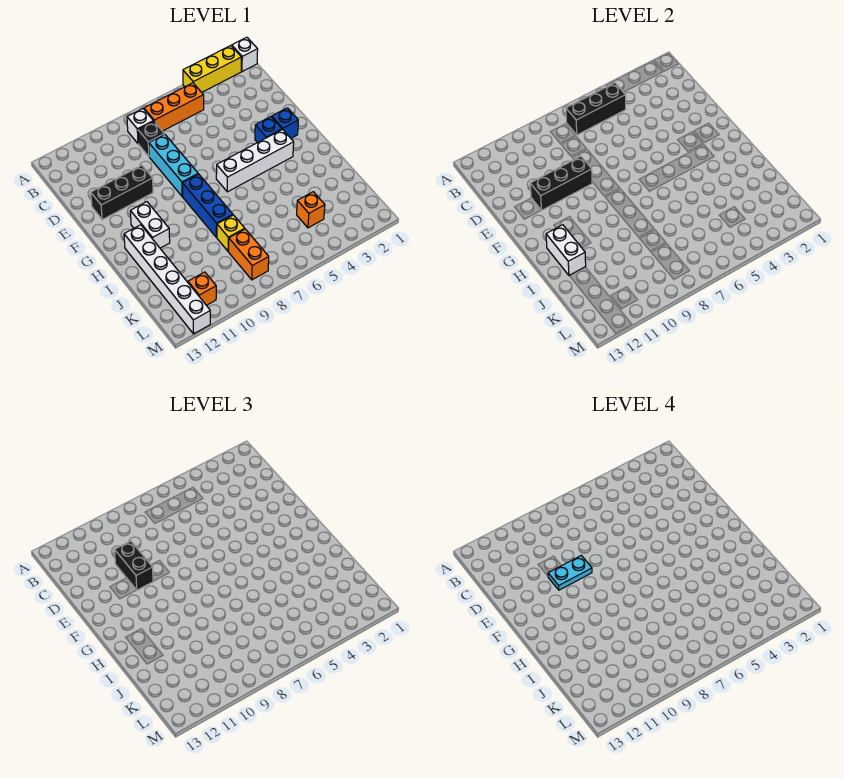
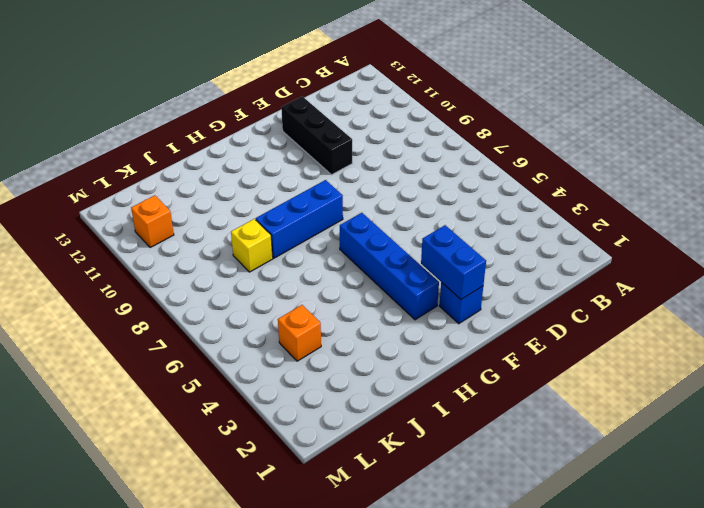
blue 1x2 brick [421,225,486,299] -> none
blue 1x4 brick [340,213,439,320] -> white 1x4 brick [216,129,294,192]
none -> white 1x1 brick [232,37,258,72]
none -> yellow 1x3 brick [183,46,241,92]
none -> orange 1x3 brick [144,83,204,131]

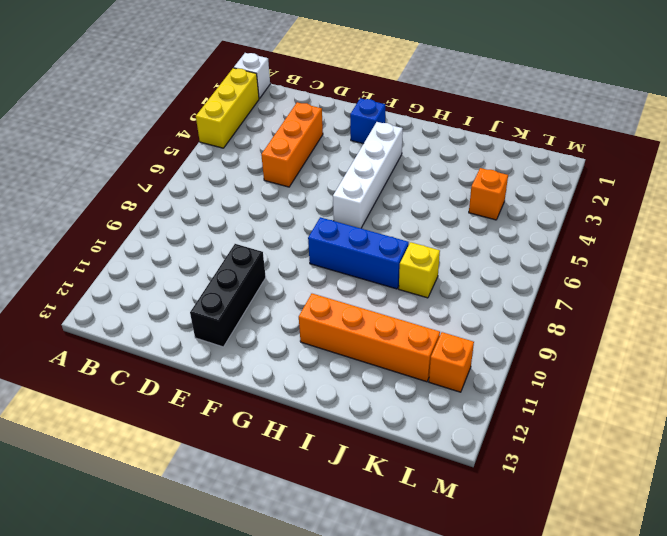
orange 1x3 brick [261,102,323,187] -> orange 1x3 brick moved to [144,83,204,131]
orange 1x4 brick [299,294,440,382] -> white 1x2 brick [130,202,170,248]
none -> white 1x1 brick [127,109,153,143]
none -> black 1x1 brick [138,121,164,156]
none -> cyan 1x3 brick [149,134,198,197]

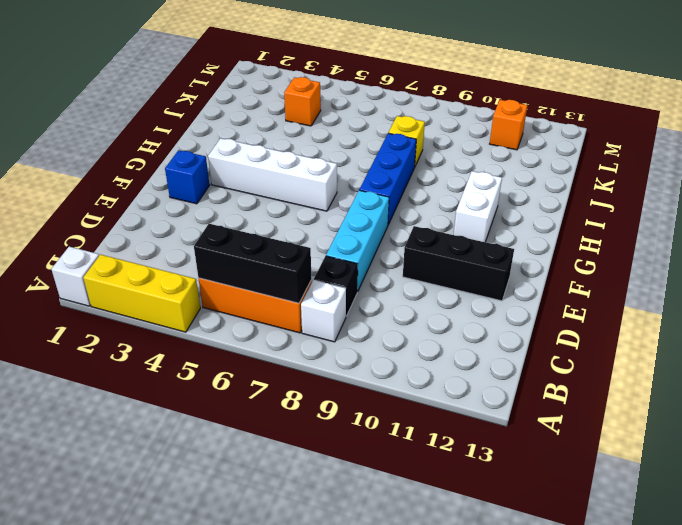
none -> blue 1x1 brick [255,117,282,143]
none -> white 1x6 brick [124,225,210,334]
none -> orange 1x2 brick [229,229,269,280]

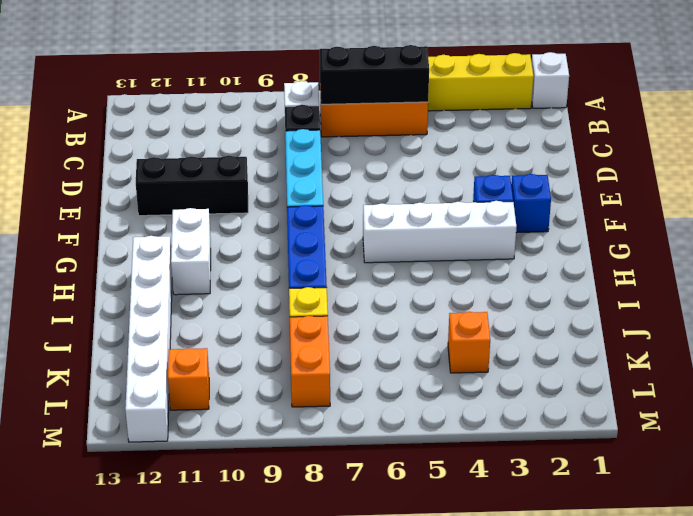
none -> black 1x3 brick [530,157,592,210]
none -> white 1x2 brick [546,225,586,275]
none -> black 1x2 brick [115,541,153,590]

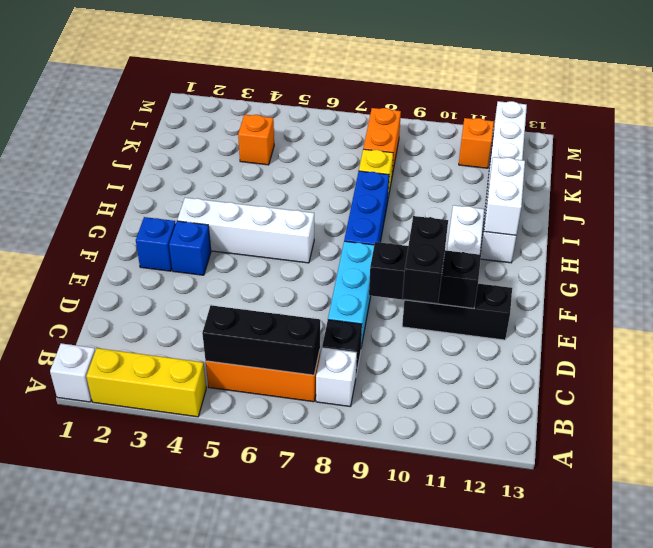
none -> cyan 1x2 plate [548,555,592,590]

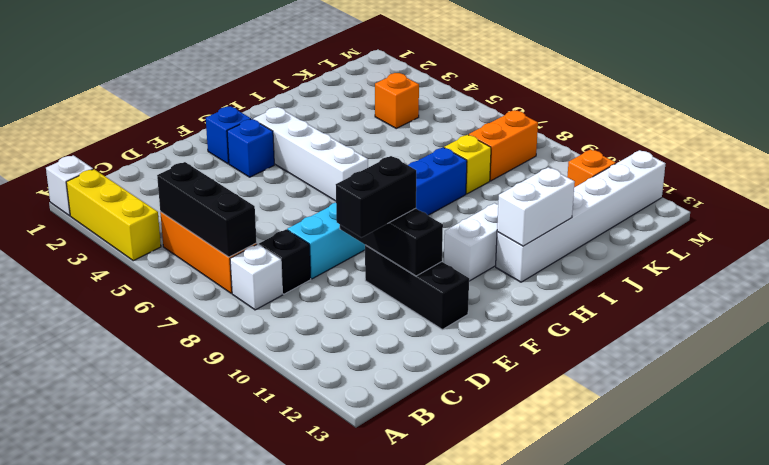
none -> cyan 1x2 plate [548,555,592,590]

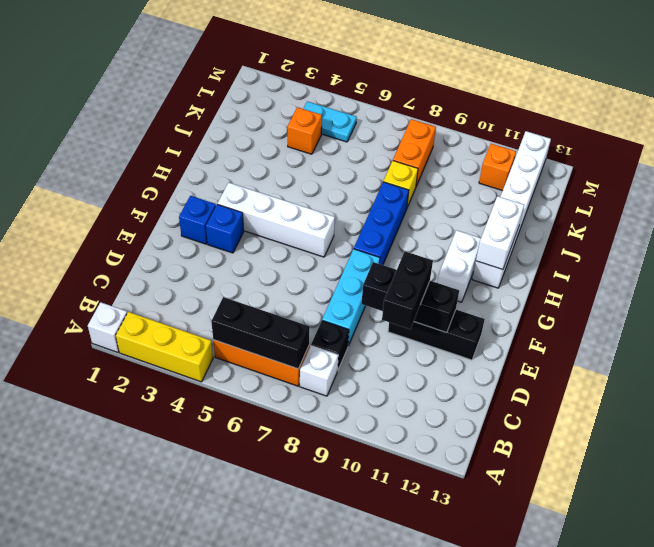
cyan 1x2 plate [303,101,357,142] -> cyan 1x2 plate moved to [548,555,592,590]

